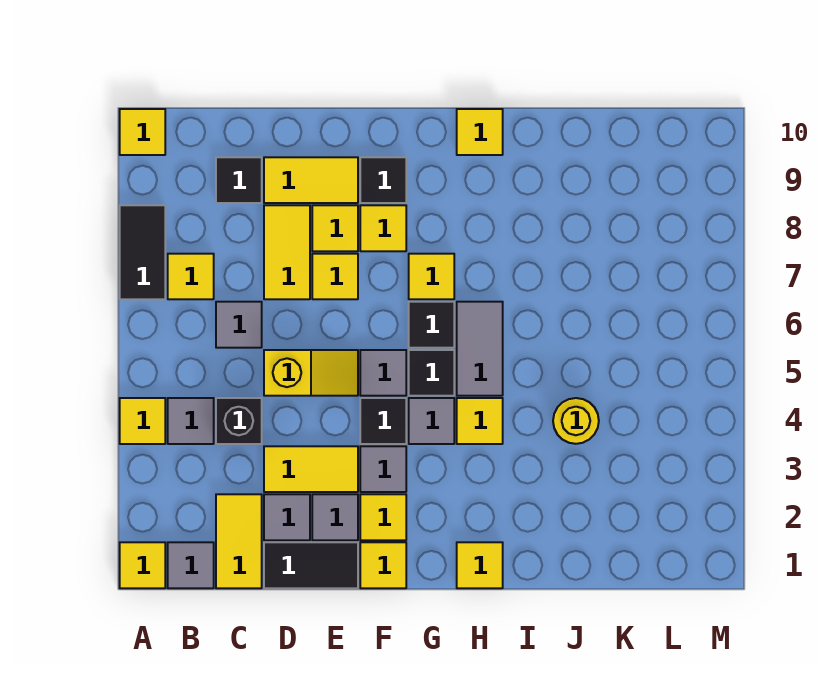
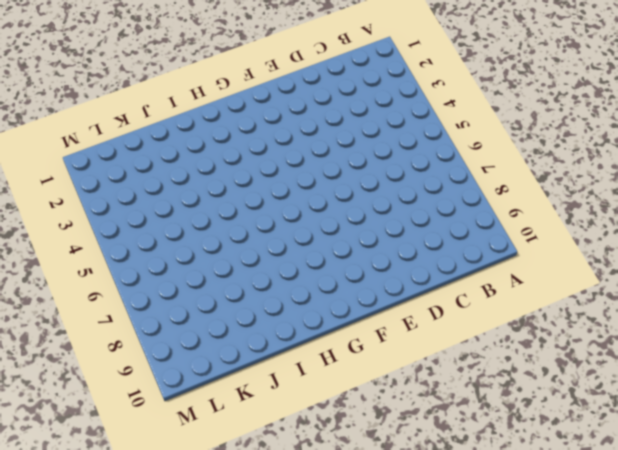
none -> yellow 1x1 tile [120,542,165,588]
none -> yellow 1x1 tile [120,398,165,444]
none -> black 1x2 tile [120,205,165,299]
none -> yellow 1x1 tile [120,109,165,155]

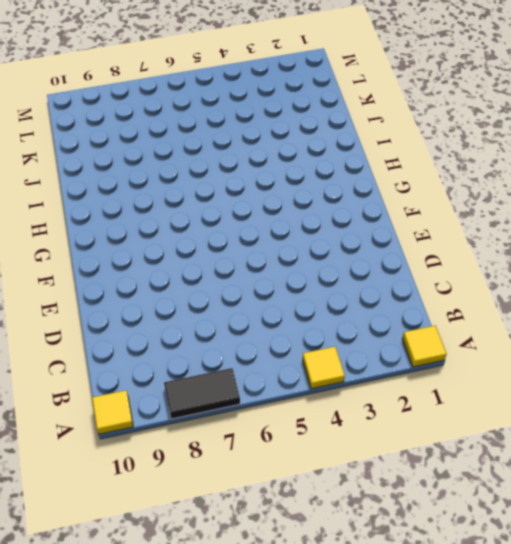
none -> grey 1x1 tile [168,542,214,588]
none -> grey 1x1 tile [168,398,214,444]
none -> yellow 1x1 tile [168,254,214,299]
none -> yellow 1x2 tile [216,494,262,588]

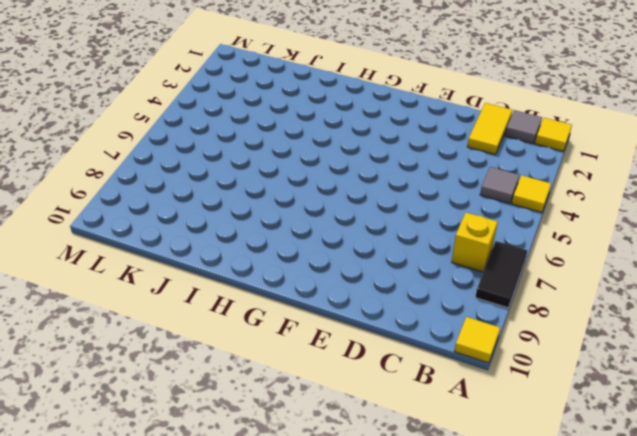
yellow 1x1 brick [452,213,498,272] -> yellow 1x1 tile [168,254,214,299]
none -> black 1x1 brick [216,398,262,444]
none -> grey 1x1 tile [216,302,262,348]
none -> black 1x1 tile [216,157,262,203]
none -> black 1x2 tile [264,542,358,588]

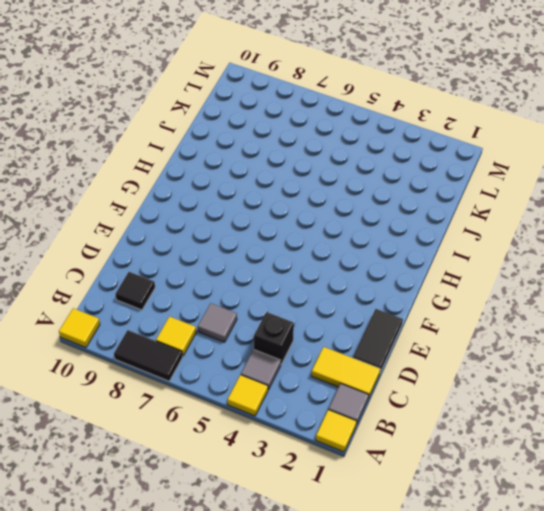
none -> grey 1x1 tile [264,494,310,540]
none -> yellow 1x2 tile [264,446,358,492]
none -> yellow 1x2 slope [264,350,358,396]
none -> yellow 1x2 tile [264,205,310,299]

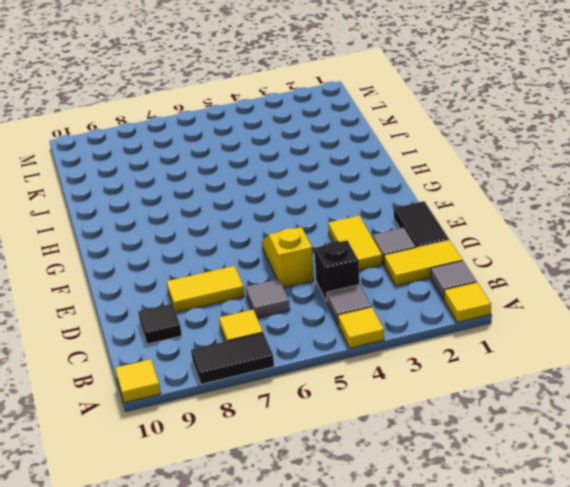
none -> yellow 1x2 tile [264,157,358,203]
none -> grey 1x1 tile [312,494,358,540]
none -> yellow 1x1 tile [312,254,358,299]
none -> yellow 1x1 tile [312,205,358,251]

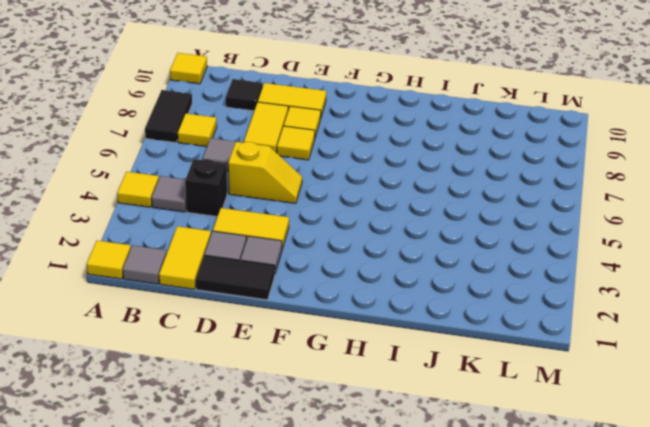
none -> yellow 1x1 tile [360,542,406,588]
none -> yellow 1x1 tile [360,494,406,540]
none -> grey 1x1 tile [360,446,406,492]
none -> black 1x1 tile [360,398,406,444]

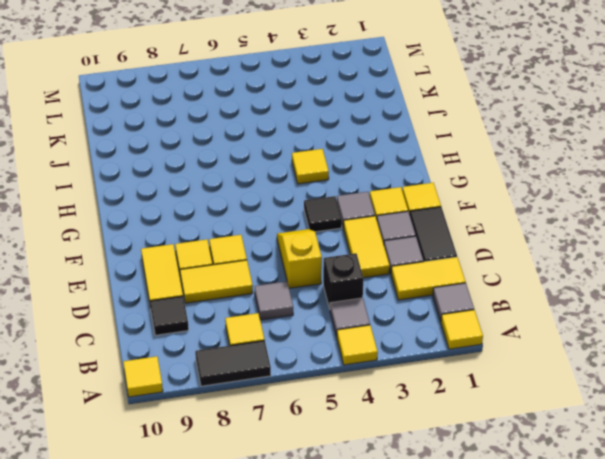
none -> grey 1x1 tile [360,350,406,396]
none -> yellow 1x1 tile [360,205,406,251]
none -> black 1x1 tile [360,157,406,203]
none -> grey 1x1 tile [409,398,454,444]

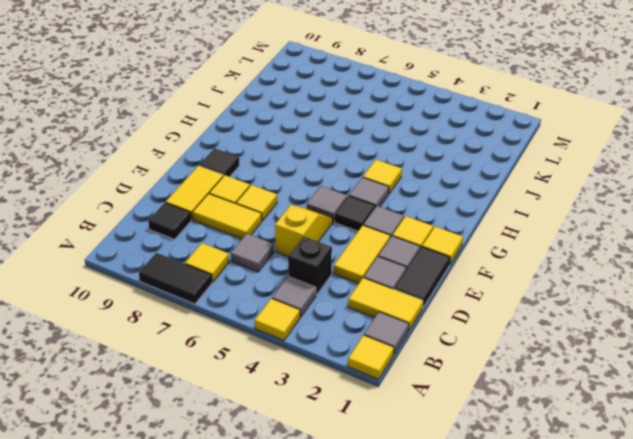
none -> yellow 1x1 tile [120,109,165,155]
none -> yellow 1x1 tile [360,205,406,251]
none -> black 1x1 tile [409,350,454,396]
none -> black 1x1 tile [409,302,454,348]

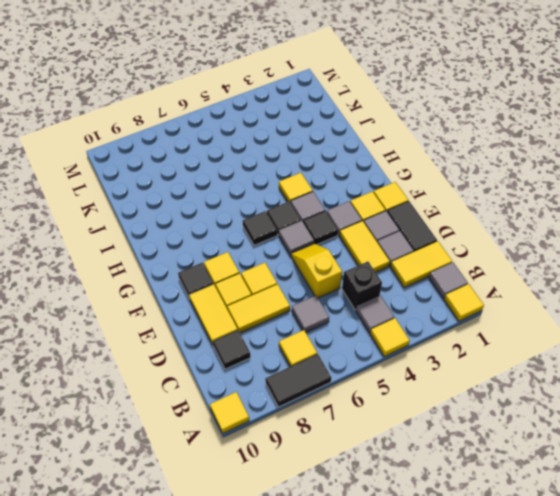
none -> yellow 1x1 tile [409,254,454,299]
none -> yellow 1x1 tile [457,542,503,588]
none -> grey 1x2 tile [457,302,503,396]
none -> yellow 1x1 tile [457,109,503,155]

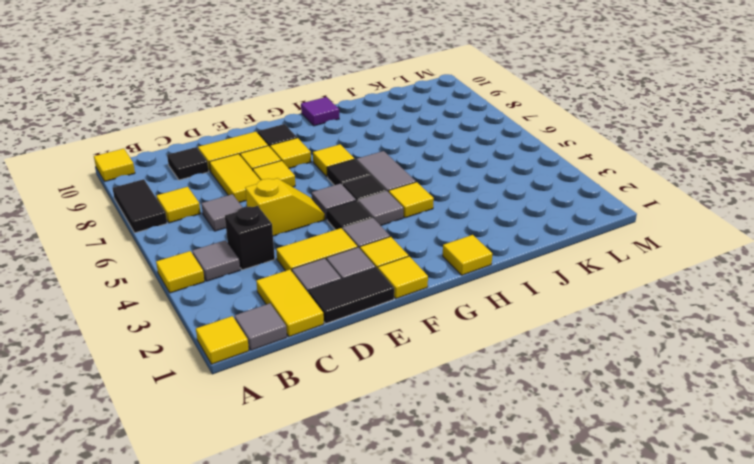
purple 1x1 tile [301,97,339,126] -> yellow 1x1 tile [457,109,503,155]
none -> yellow 1x1 round brick [553,398,599,444]

